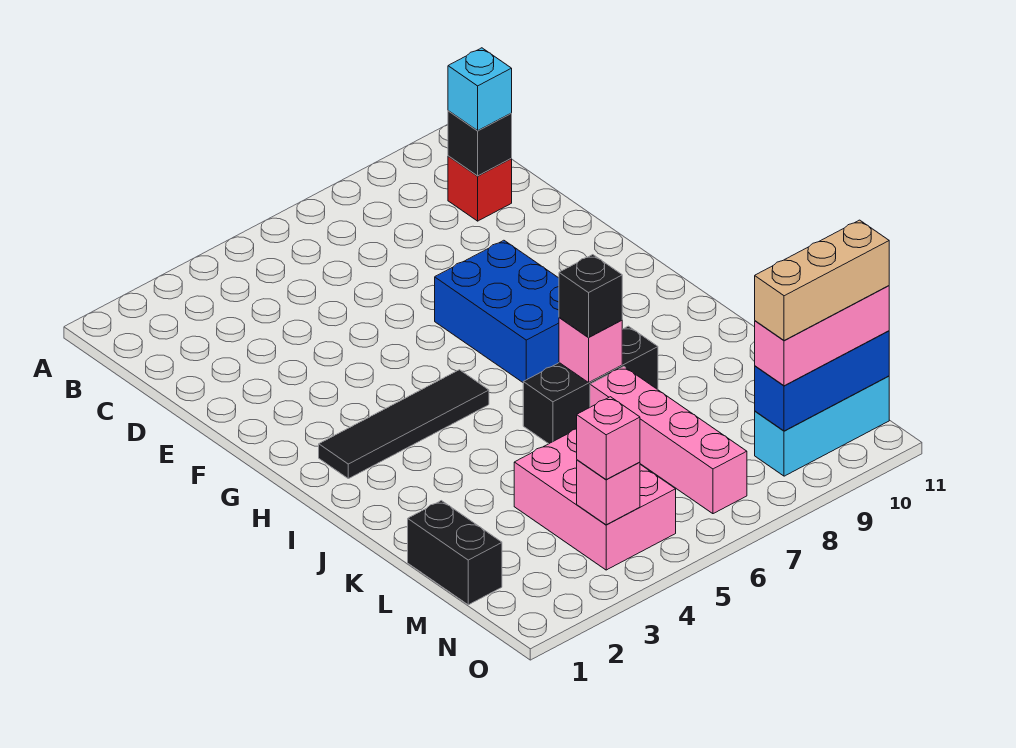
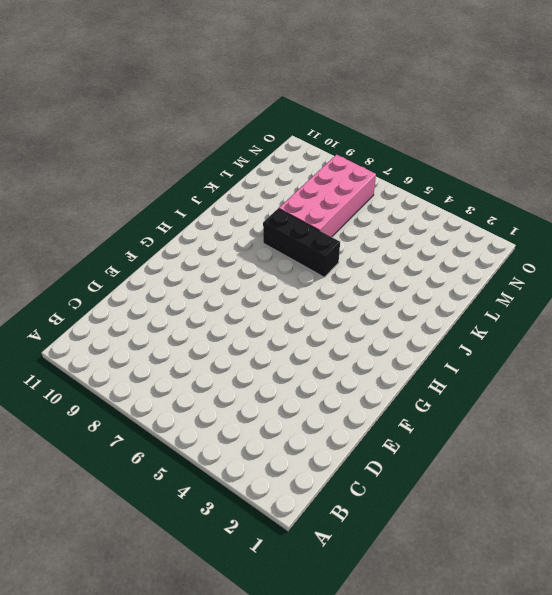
pink 2x4 brick [279,155,376,237] -> pink 1x4 brick [590,367,747,514]
none -> red 1x1 brick [448,156,512,221]
none -> blue 2x3 brick [435,240,559,382]
none -> black 1x4 tile [319,370,489,479]

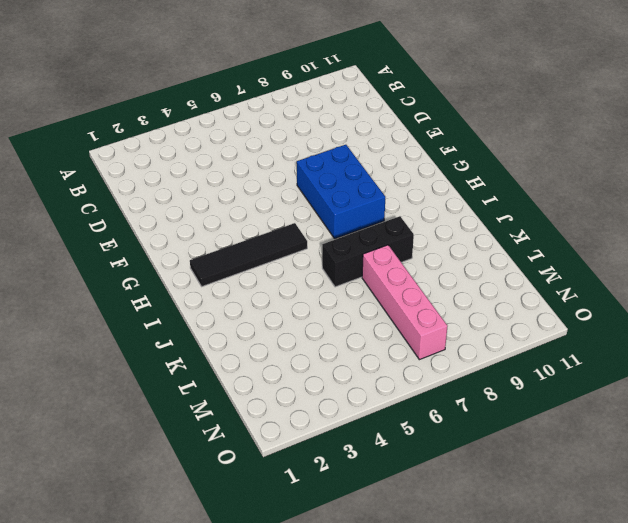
none -> red 1x1 brick [448,156,512,221]
none -> black 1x2 brick [408,501,502,605]
none -> pink 2x3 brick [514,429,676,570]

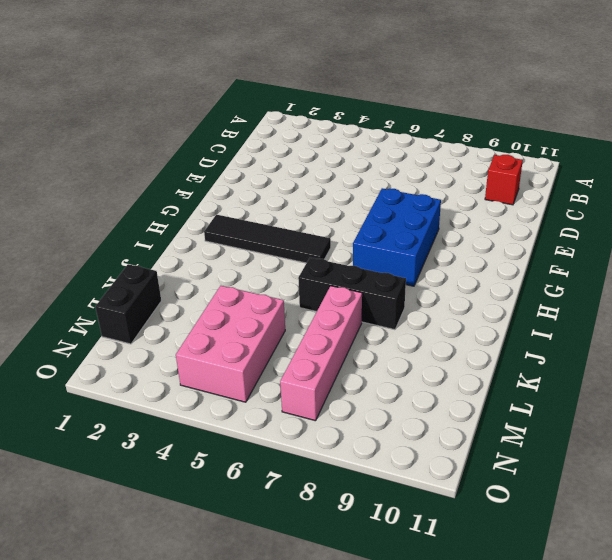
none -> cyan 1x3 brick [755,376,889,476]
none -> black 1x1 brick [448,111,512,176]
none -> pink 1x1 brick [559,317,622,382]

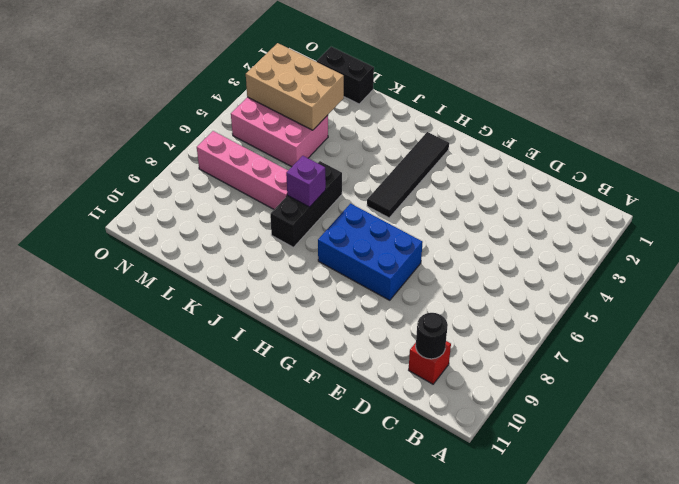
black 1x1 round brick [416,313,448,359] -> black 1x1 brick [448,111,512,176]
purple 1x1 brick [286,156,326,207] -> pink 1x1 brick [559,317,622,382]
tan 2x3 brick [246,43,344,130] -> pink 1x1 brick [577,460,640,525]
none -> cyan 1x3 brick [755,376,889,476]
none -> blue 1x3 brick [755,331,889,431]
none -> cyan 1x1 brick [448,48,512,131]

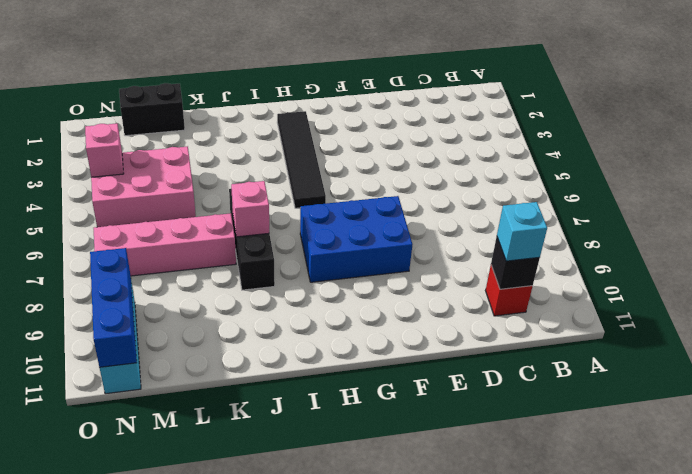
none -> black 1x1 brick [559,255,622,337]
none -> pink 1x1 brick [577,397,640,479]
none -> pink 1x3 brick [755,286,889,386]

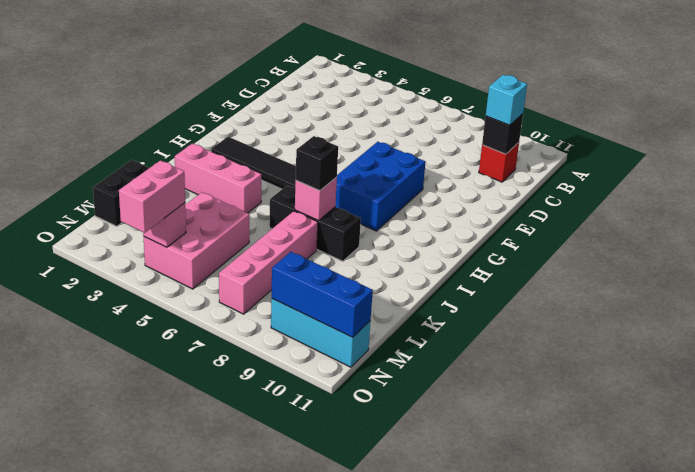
pink 1x3 brick [175,144,261,213] -> pink 1x3 brick moved to [755,286,889,386]
pink 1x2 brick [119,160,185,233] -> pink 1x1 brick [577,397,640,479]
none -> tan 1x3 brick [755,220,889,340]

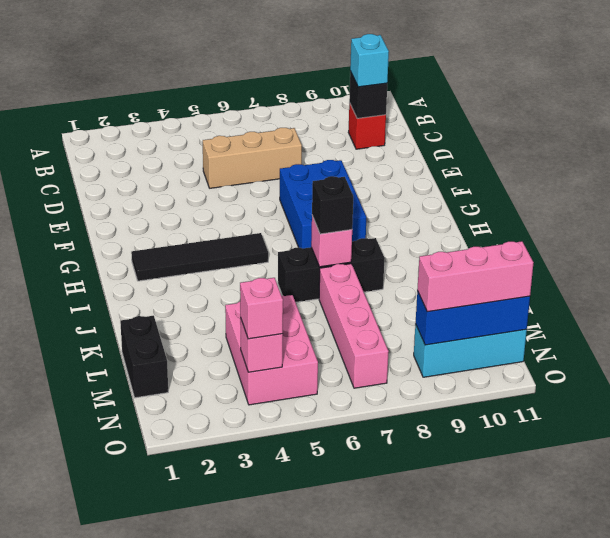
tan 1x3 brick [203,128,302,188] -> tan 1x3 brick moved to [755,220,889,340]

